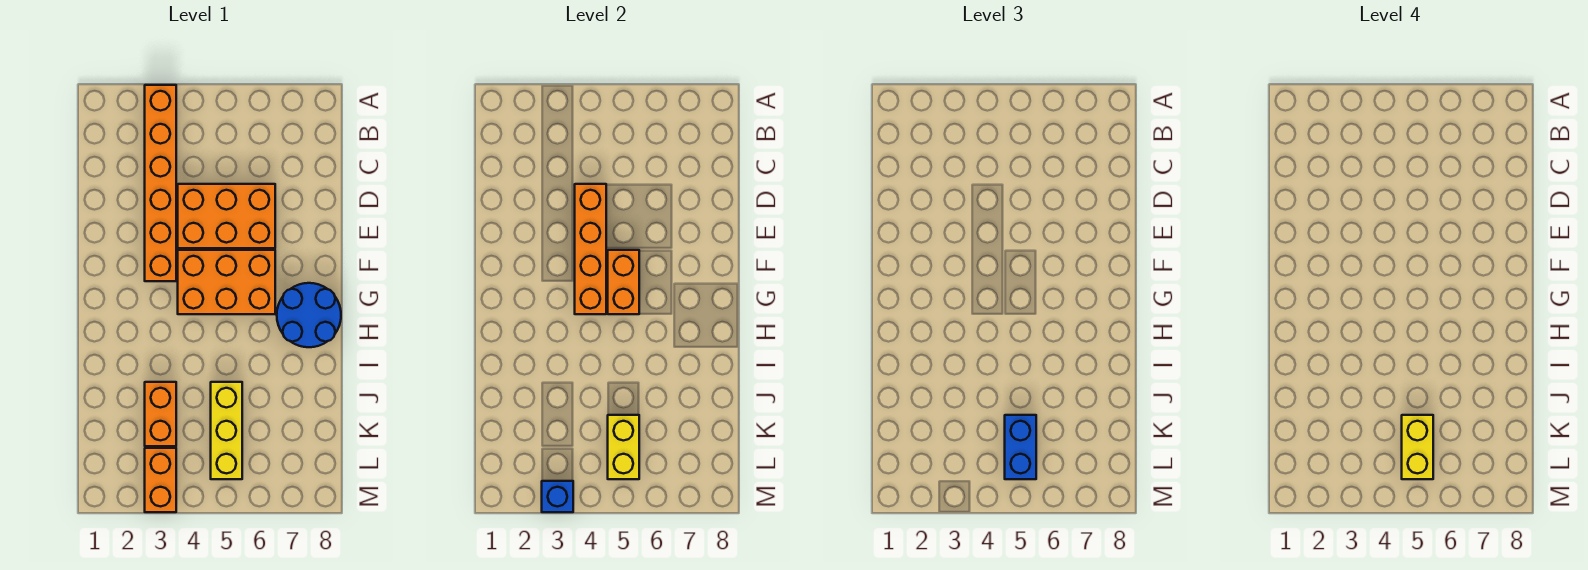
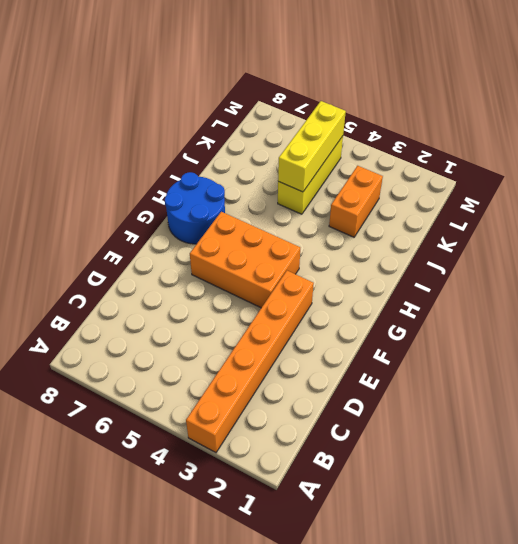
yellow 1x3 brick [278,101,346,192] -> yellow 1x2 brick [608,415,639,479]
none -> orange 2x3 brick [178,184,275,248]
none -> orange 1x2 brick [145,448,176,512]
none -> orange 1x4 brick [575,184,606,314]

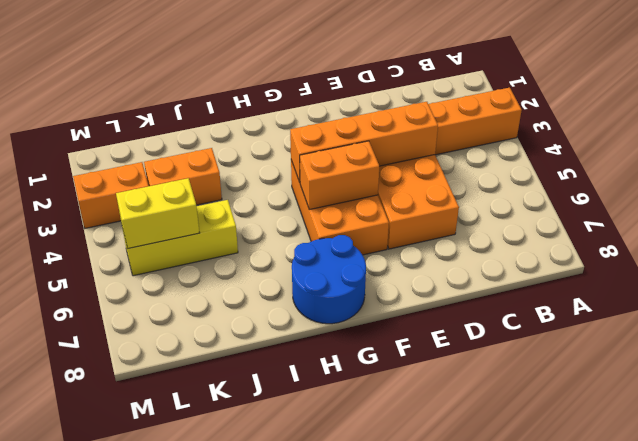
none -> blue 1x1 brick [542,481,573,512]
none -> blue 1x2 brick [1005,415,1036,479]
none -> yellow 1x2 brick [1402,415,1433,479]

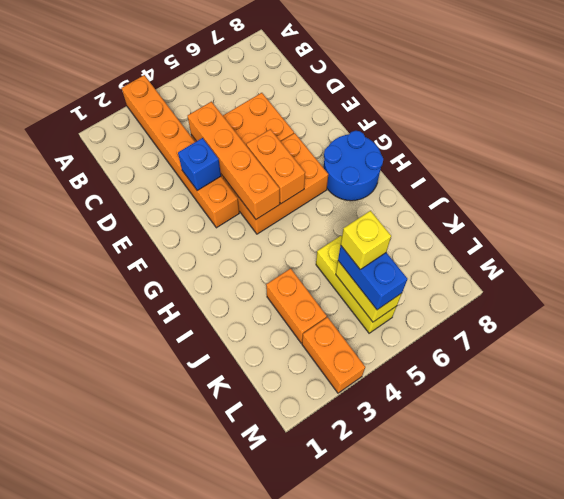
blue 1x1 brick [178,138,221,191] -> blue 1x1 brick moved to [542,481,573,512]
yellow 1x1 brick [341,211,391,270] -> yellow 1x2 brick [1402,415,1433,479]

